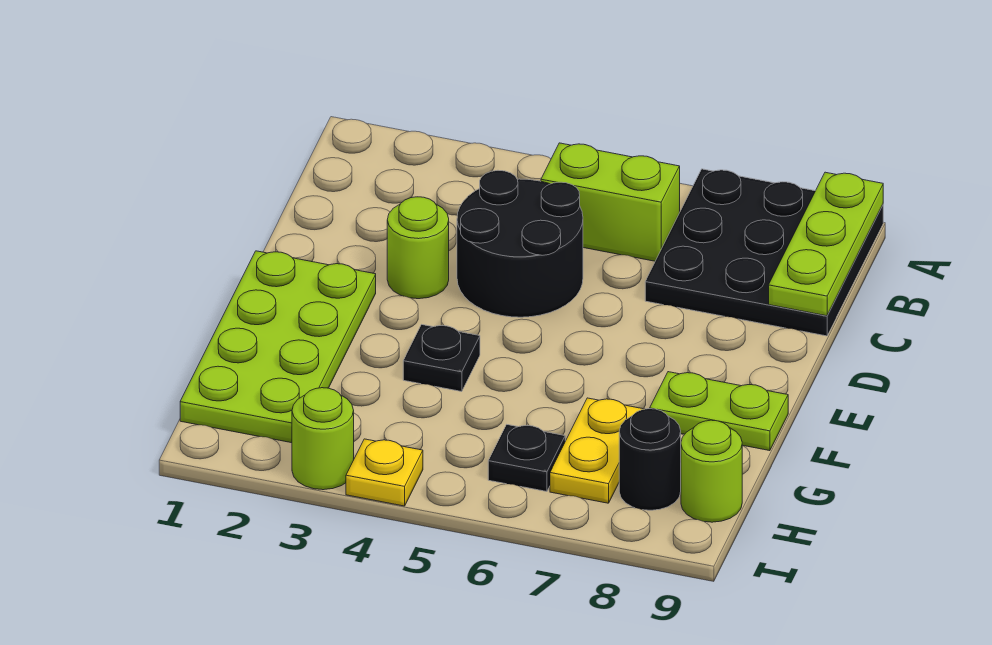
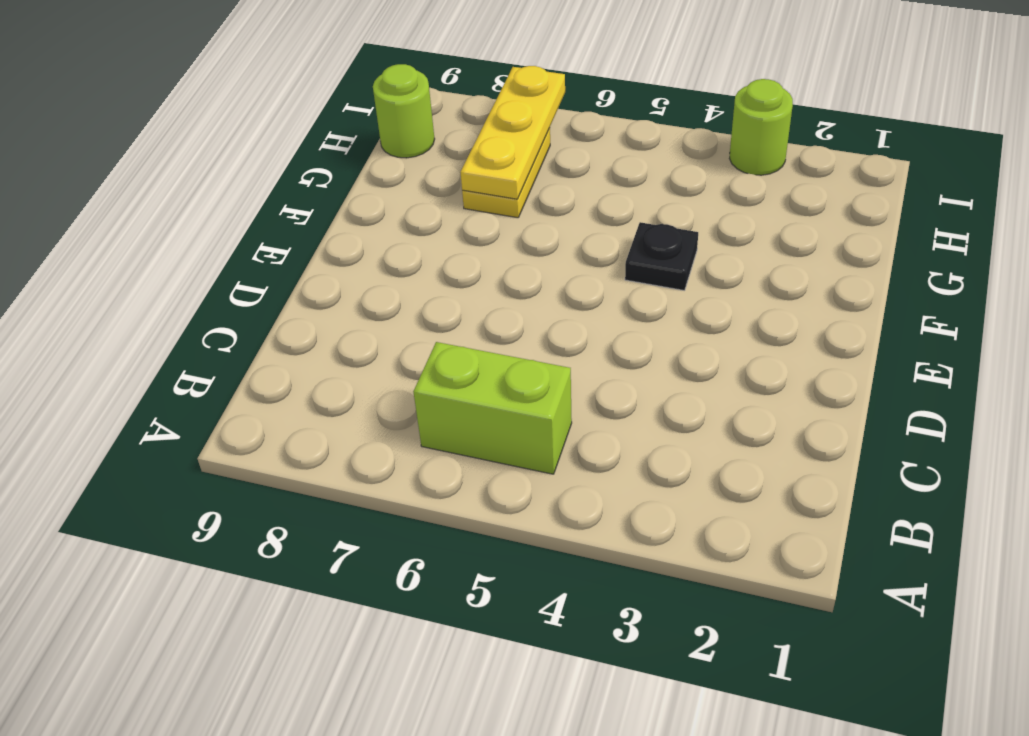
yellow 1x3 plate [460,66,565,199] -> none
none -> black 3x3 plate [645,169,883,336]
none -> black 2x2 round brick [457,170,583,317]
none -> lime 1x1 round brick [387,197,449,299]

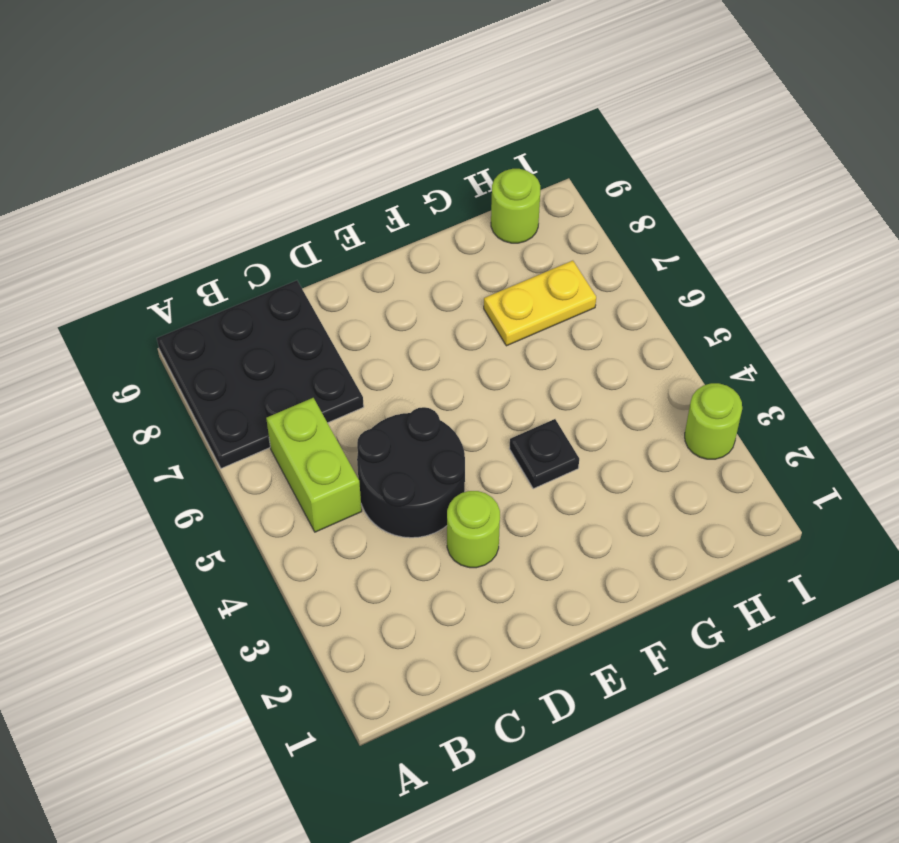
none -> lime 2x4 plate [180,251,376,443]
none -> lime 1x2 plate [650,372,788,451]
none -> black 1x1 plate [488,425,565,492]

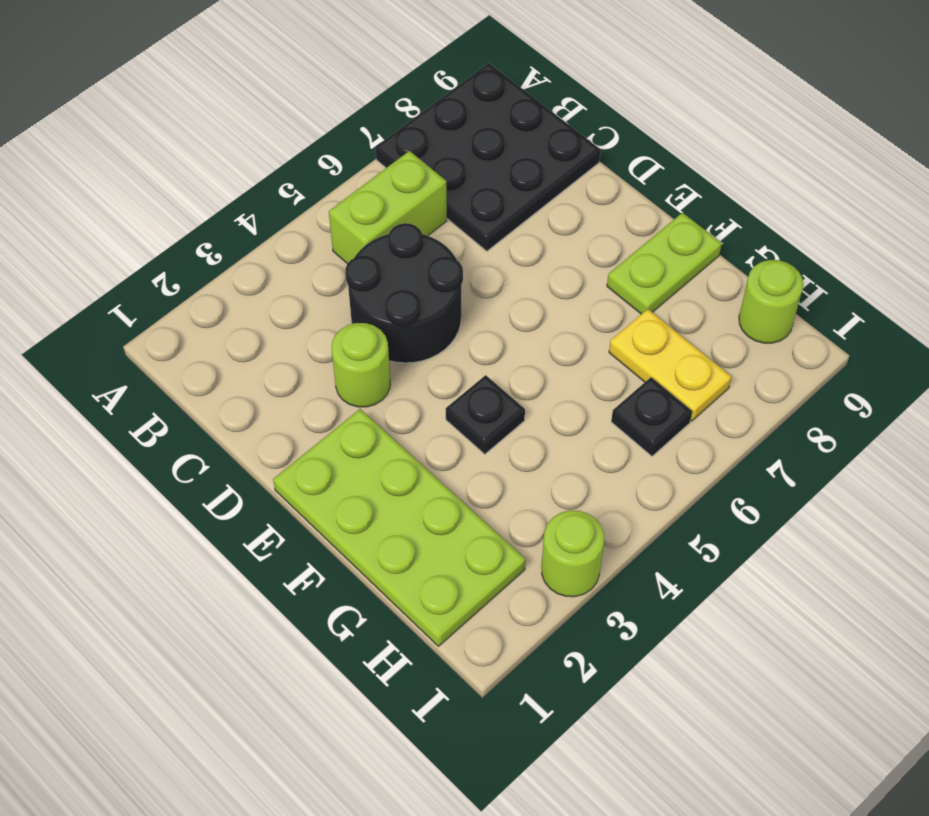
none -> black 1x1 round brick [619,409,681,510]
none -> yellow 1x1 plate [346,439,423,506]
none -> lime 1x3 plate [769,172,883,316]

